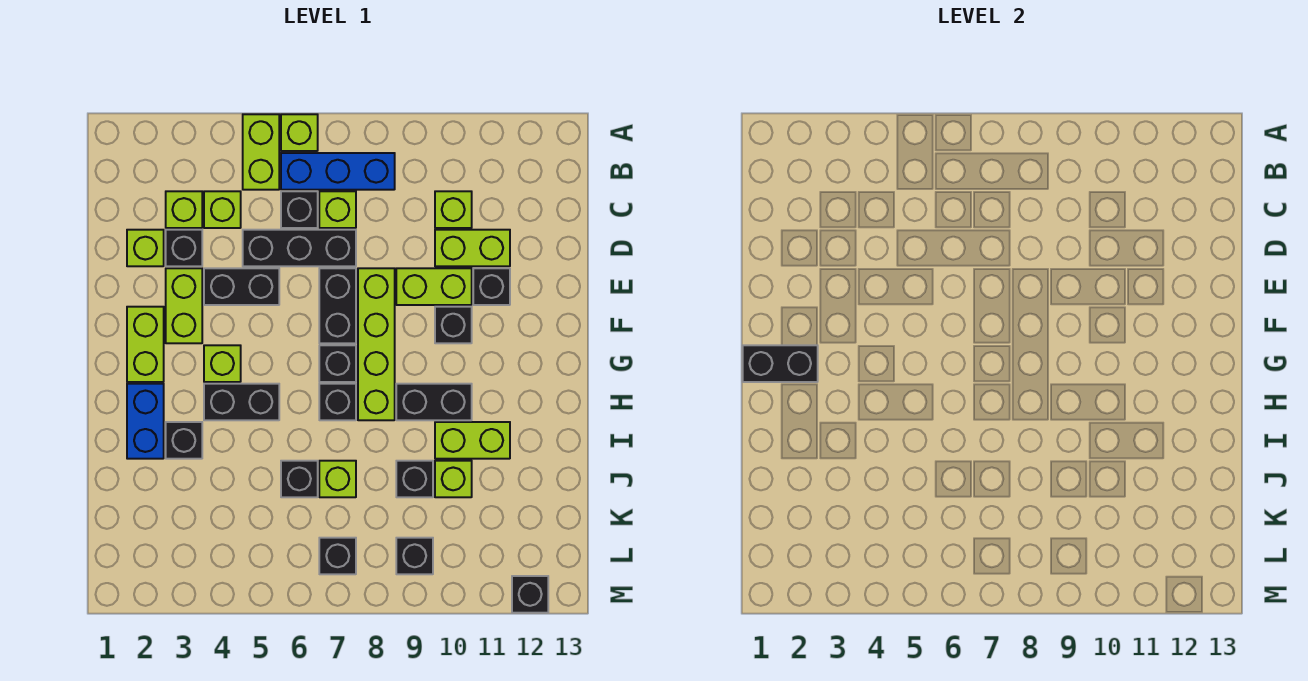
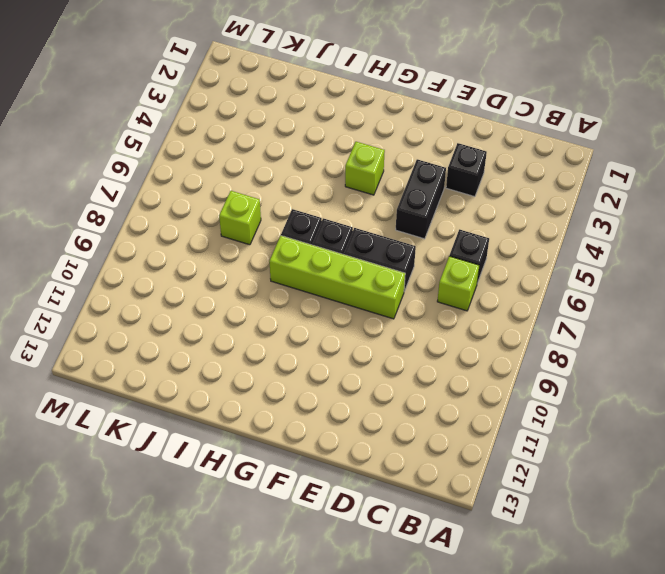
none -> lime 1x2 brick [243,114,279,190]
none -> lime 1x1 brick [281,114,318,151]
none -> blue 1x3 brick [281,153,395,190]
none -> lime 1x1 brick [166,191,202,228]

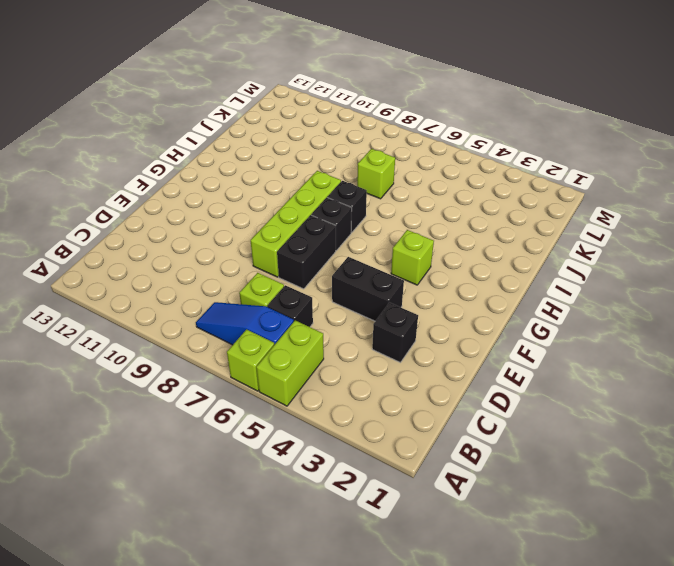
blue 1x3 slope [196,302,294,345] -> blue 1x3 brick [281,153,395,190]
none -> lime 1x1 brick [166,191,202,228]
none -> lime 1x1 brick [204,191,241,228]
none -> lime 1x1 brick [435,191,472,228]
none -> lime 1x1 brick [127,230,164,266]

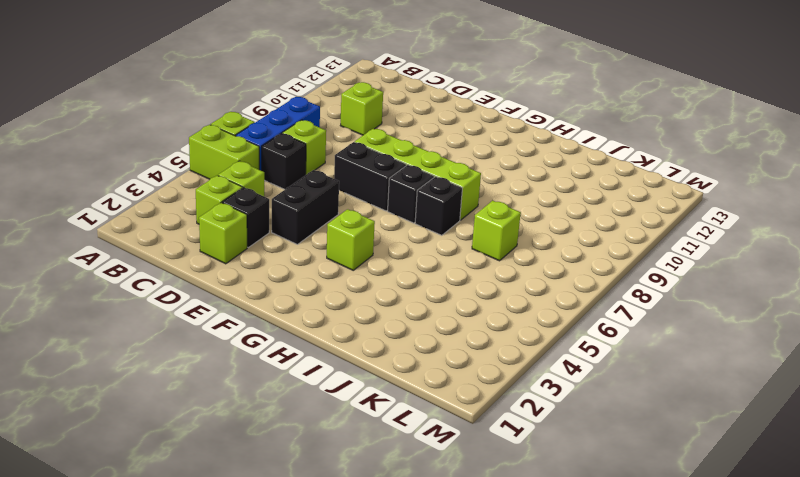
none -> black 1x3 brick [243,230,356,266]
none -> lime 1x2 brick [435,230,510,266]
none -> lime 1x2 brick [166,268,202,343]
none -> lime 1x2 brick [396,268,472,305]

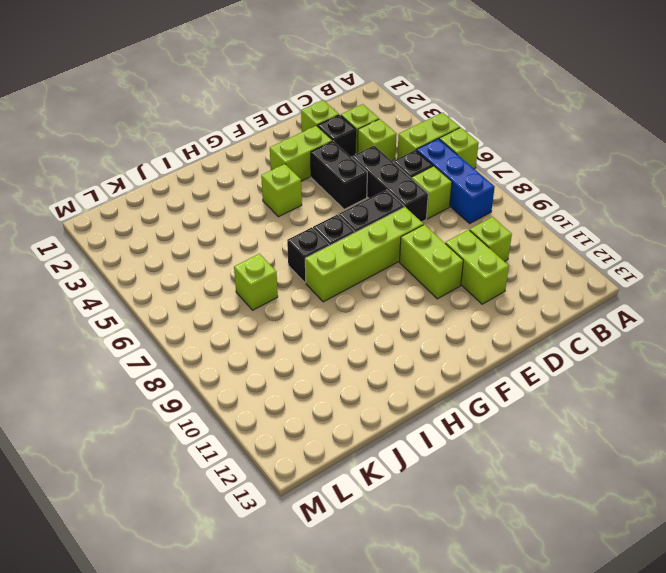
none -> black 1x1 brick [473,268,510,305]
none -> lime 1x2 brick [127,307,164,382]
none -> black 1x1 brick [435,307,472,343]
none -> blue 1x2 brick [127,384,164,459]

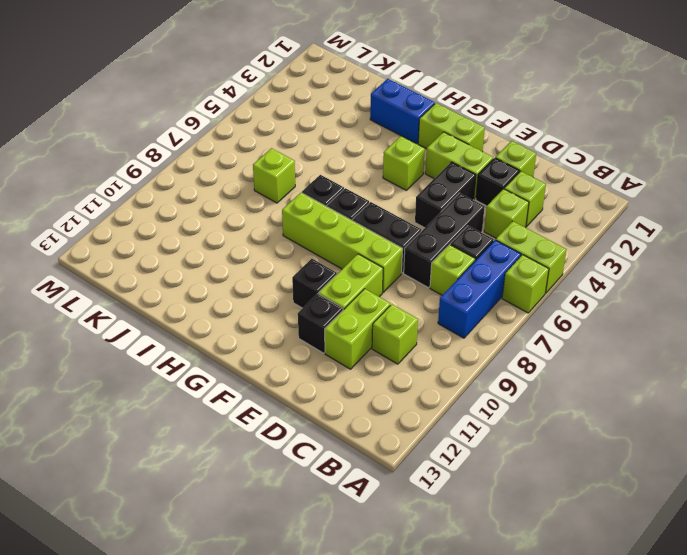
none -> black 1x2 brick [204,384,279,420]
none -> black 1x2 brick [396,384,472,420]
none -> black 1x1 brick [166,422,202,459]
none -> lime 1x2 brick [435,422,510,459]

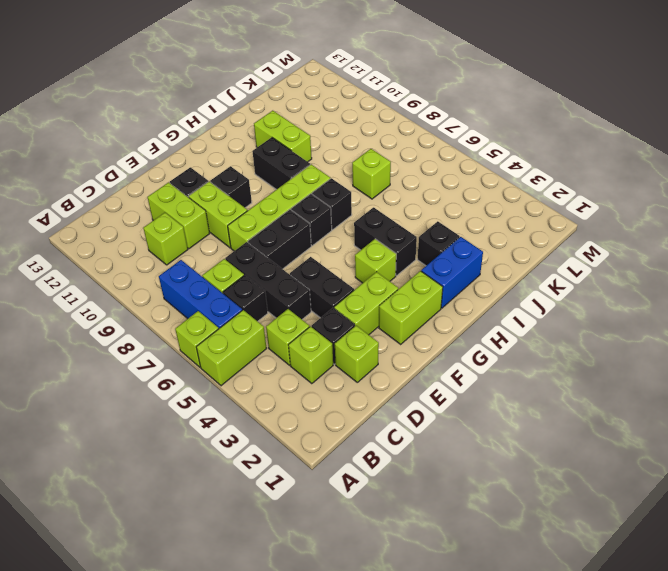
none -> black 1x1 brick [281,461,318,497]
none -> black 1x1 brick [396,461,433,497]
none -> lime 1x1 brick [435,461,472,497]
none -> black 1x1 brick [319,538,356,574]

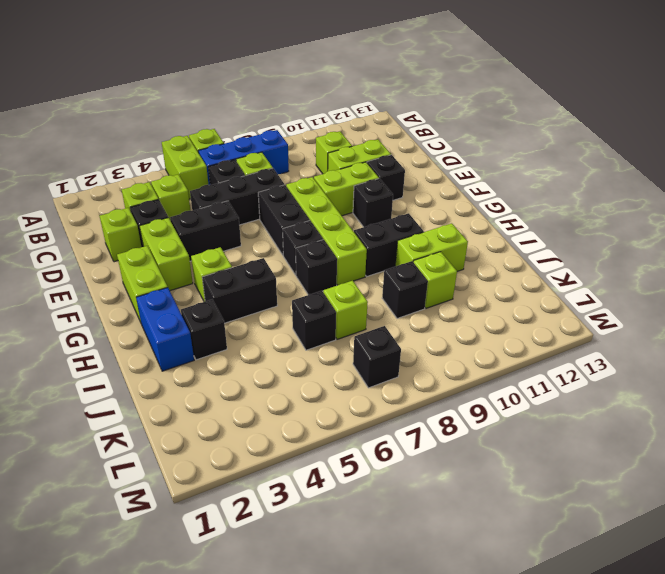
none -> black 1x1 brick [396,538,433,574]
none -> black 1x1 brick [512,576,548,613]
none -> black 1x2 brick [743,345,818,382]

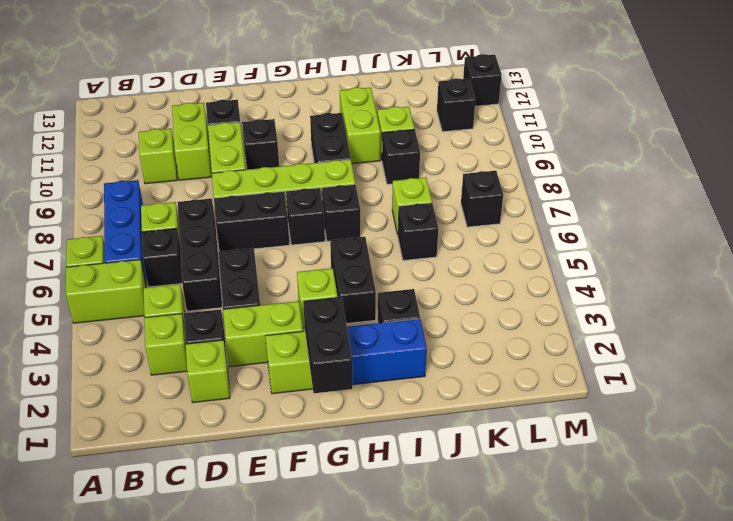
black 1x1 brick [437,78,475,132] -> black 1x1 brick moved to [396,538,433,574]

